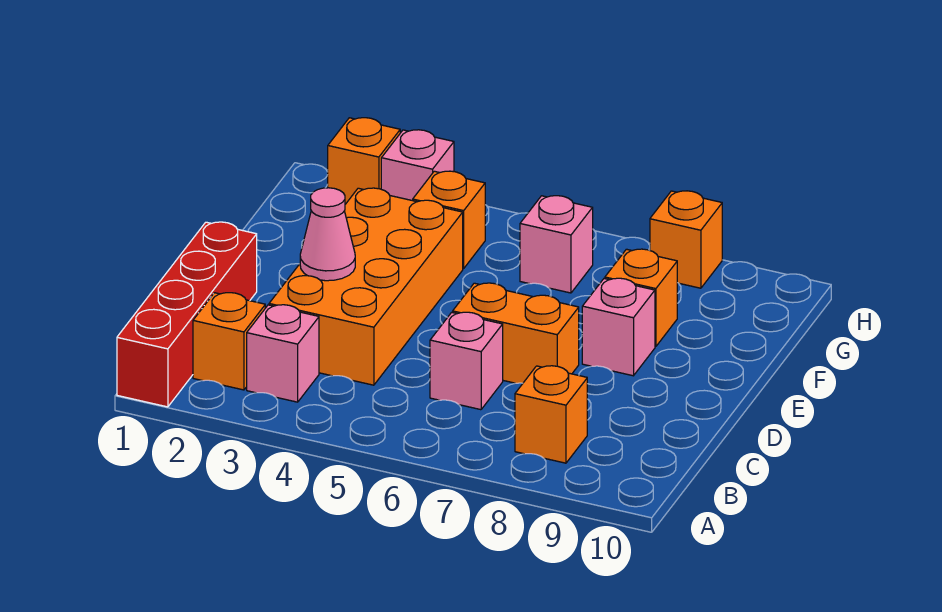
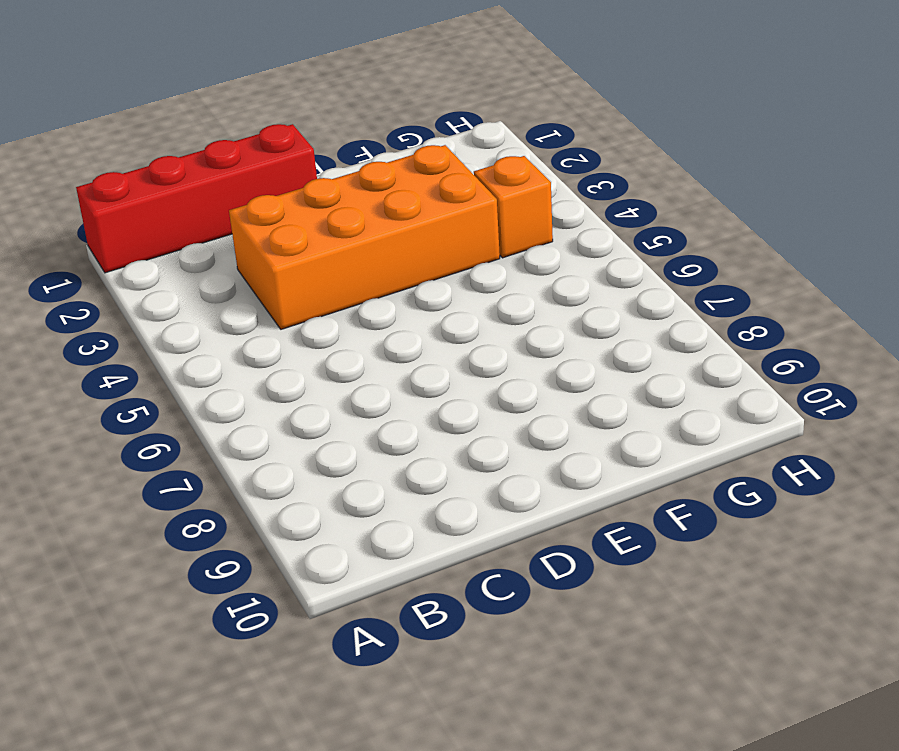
none -> orange 1x1 brick [193,293,265,390]
none -> pink 1x1 brick [247,305,319,402]
none -> orange 1x1 brick [515,366,587,463]

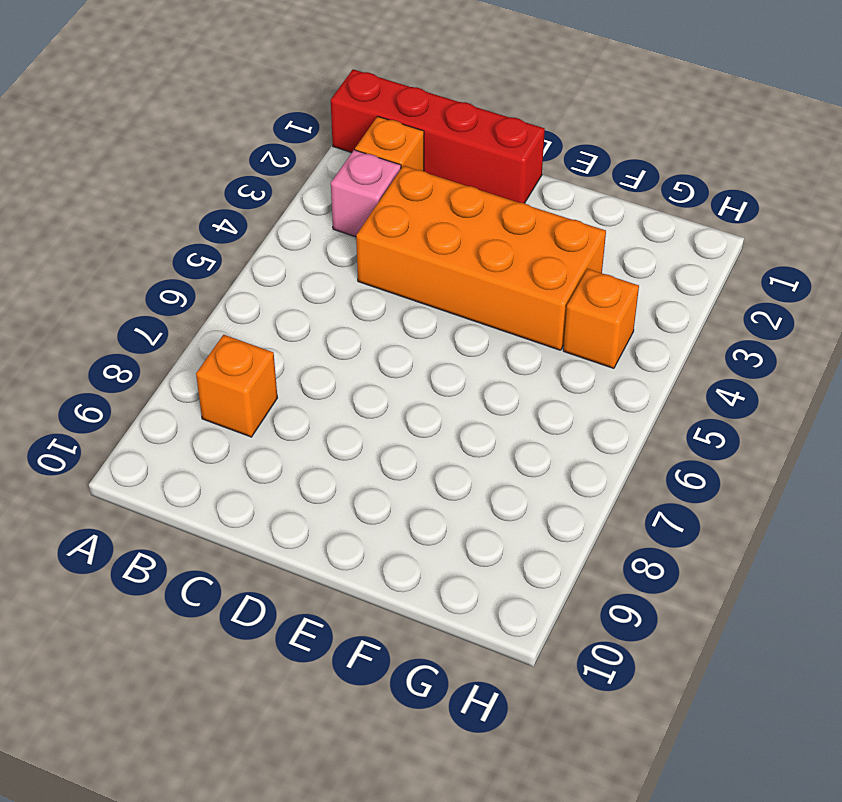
none -> pink 1x1 brick [430,312,503,410]
none -> orange 1x2 brick [453,283,579,383]
none -> pink 1x1 brick [582,278,655,376]

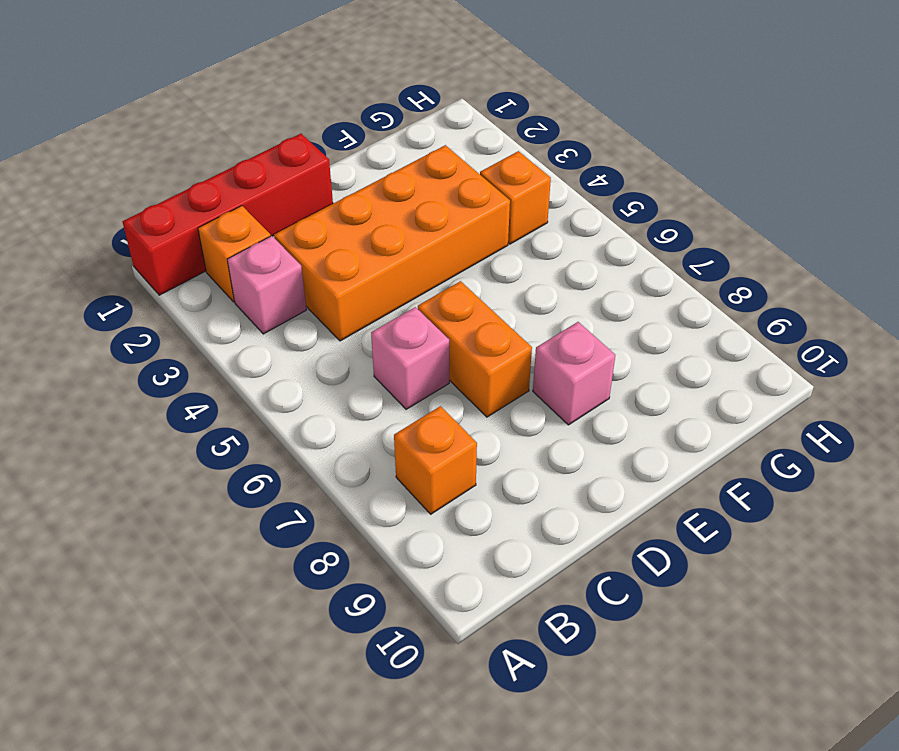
none -> orange 1x1 brick [605,249,677,347]
none -> pink 1x1 brick [520,196,593,293]
none -> orange 1x1 brick [328,118,400,204]

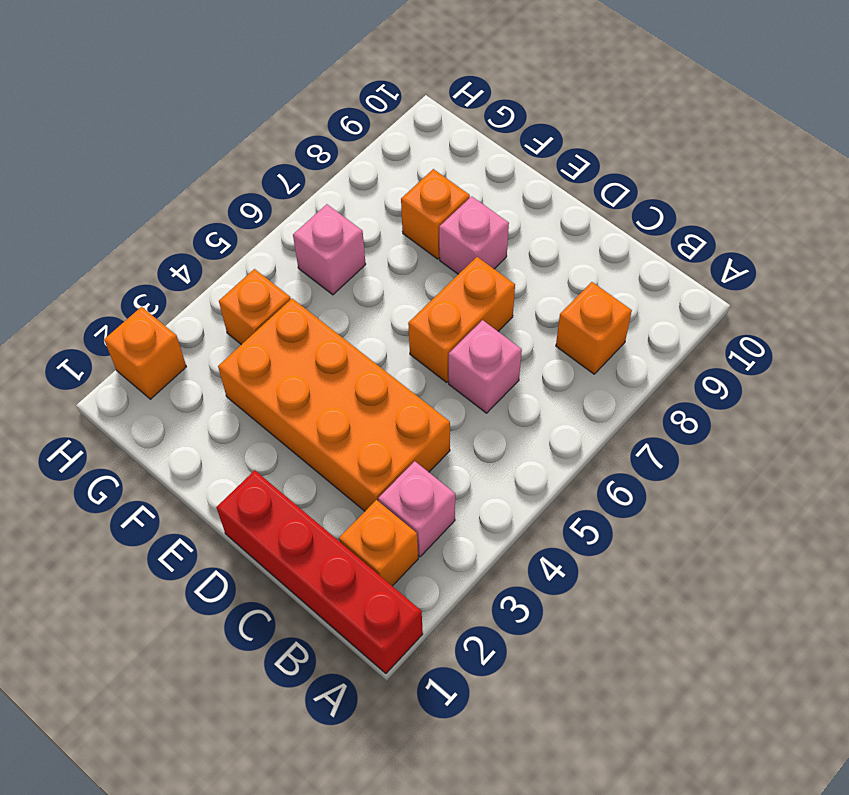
none -> pink 1x1 brick [381,130,454,201]
none -> orange 1x1 brick [650,191,722,288]
none -> pink 1x1 cone [300,188,355,281]

